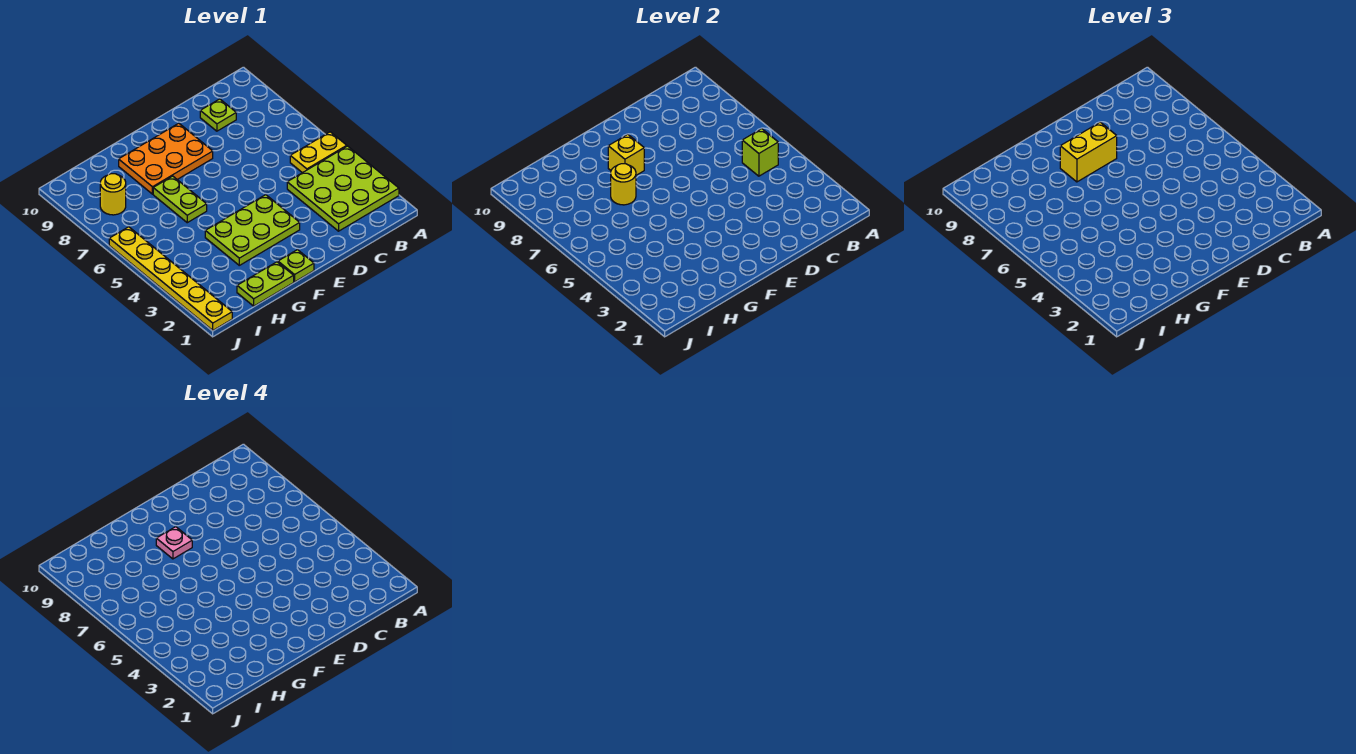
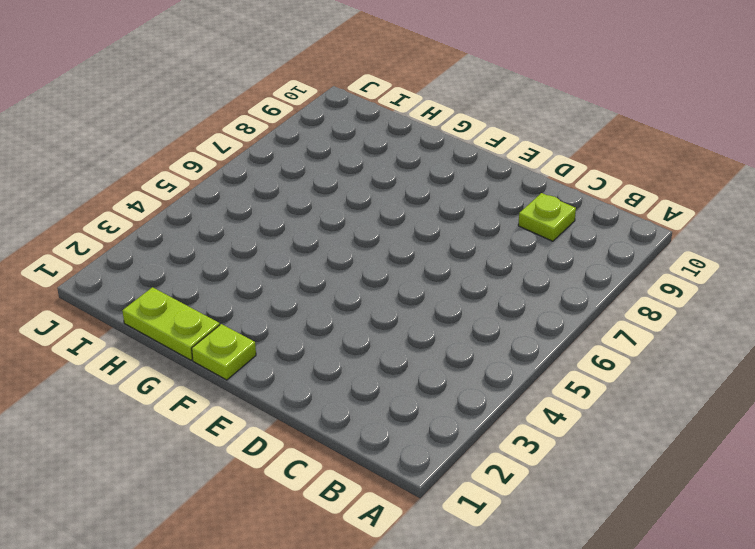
none -> lime 3x3 plate [287,146,399,231]
none -> yellow 1x2 plate [290,132,347,173]
none -> lime 2x3 plate [205,195,300,265]

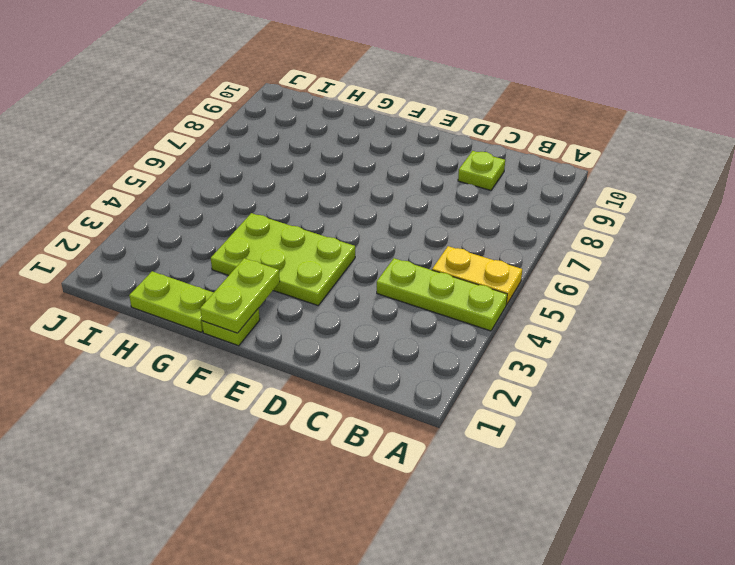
lime 1x3 plate [377,258,507,331] -> lime 3x3 plate [287,146,399,231]
lime 1x2 plate [200,258,280,333] -> lime 1x2 plate moved to [153,176,207,223]
none -> orange 2x3 plate [119,123,213,194]
none -> yellow 1x1 round brick [100,174,126,215]
none -> yellow 1x6 plate [109,227,232,330]

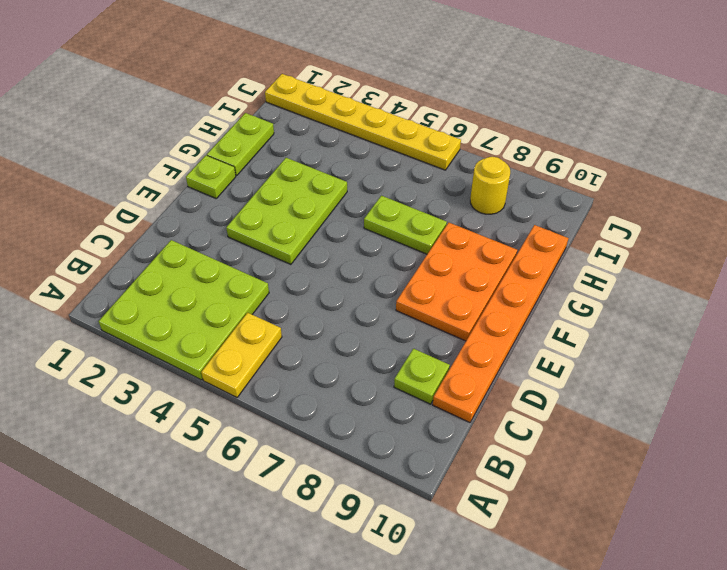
orange 1x6 plate [433,225,568,422] -> none
none -> lime 1x1 brick [742,129,778,176]
none -> yellow 1x1 brick [608,134,644,175]
none -> yellow 1x1 round brick [611,164,636,205]

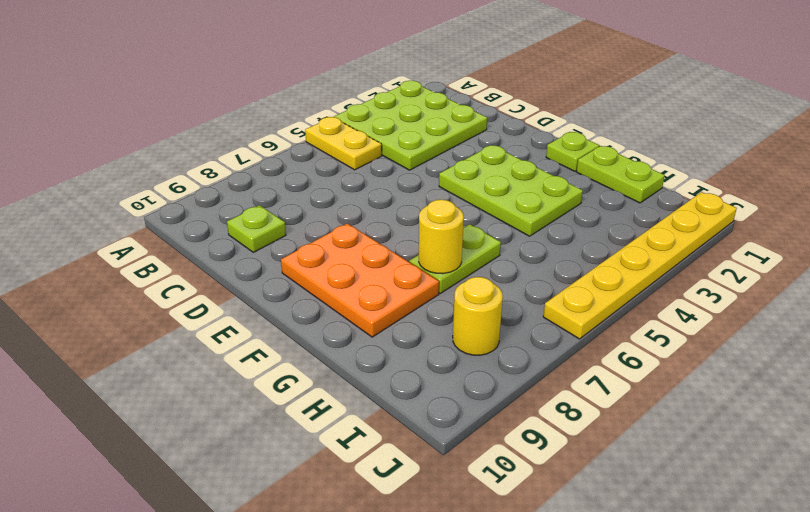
none -> lime 1x1 brick [742,129,778,176]
none -> yellow 1x1 brick [608,134,644,175]
none -> yellow 1x2 brick [1060,122,1117,182]

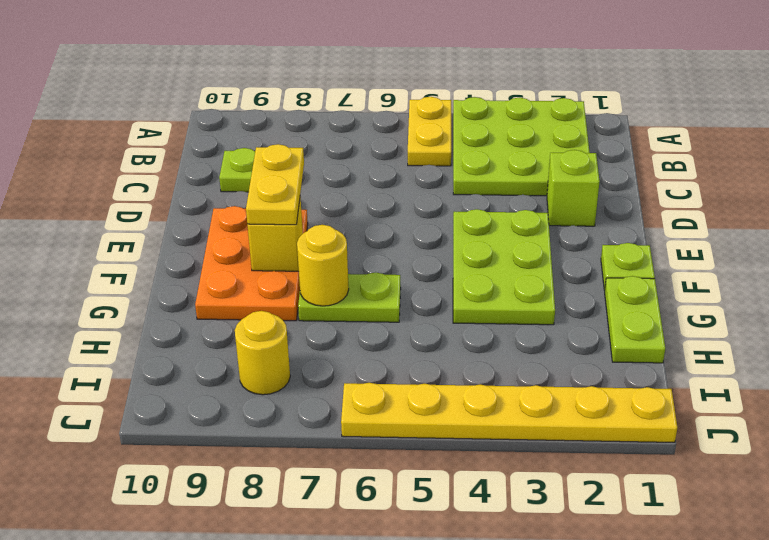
lime 1x1 brick [547,150,600,226] -> lime 1x1 brick moved to [742,129,778,176]
yellow 1x2 plate [246,144,304,225] -> yellow 1x2 brick [1060,122,1117,182]
none -> pink 1x1 plate [156,527,192,559]

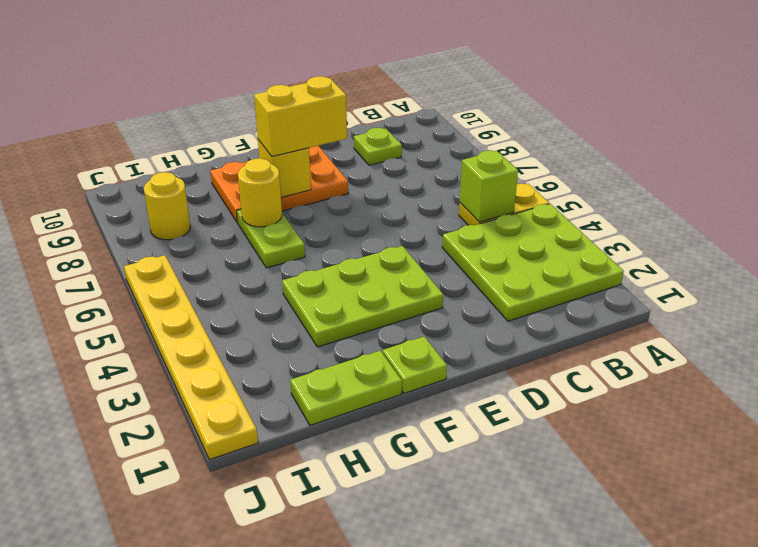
none -> pink 1x1 plate [156,527,192,559]

